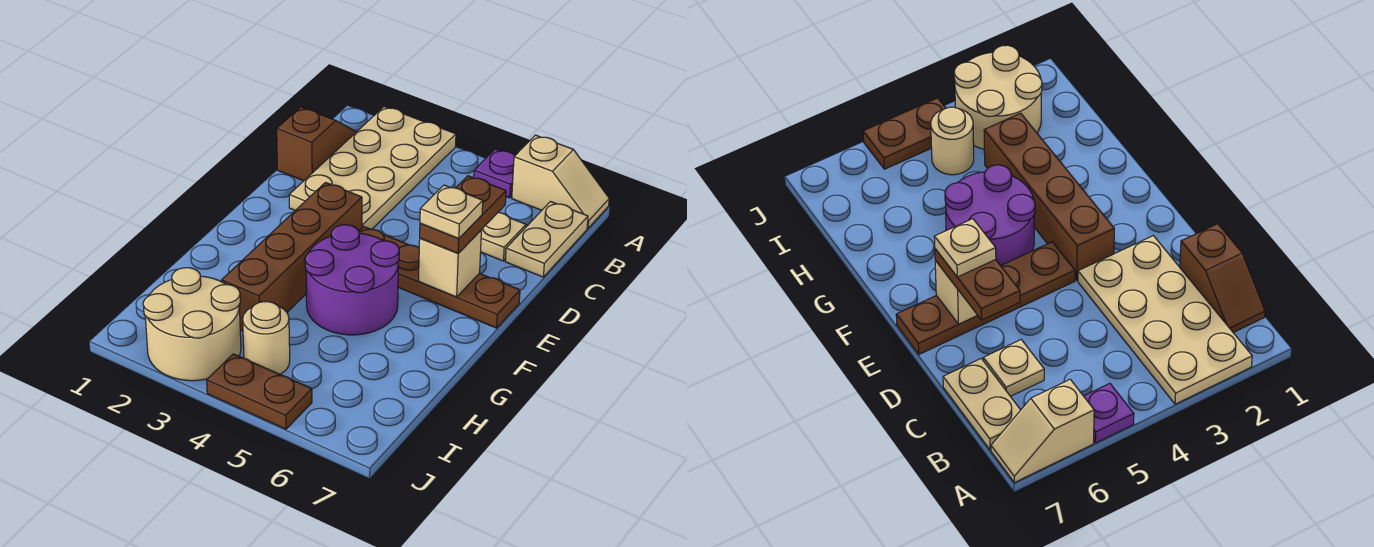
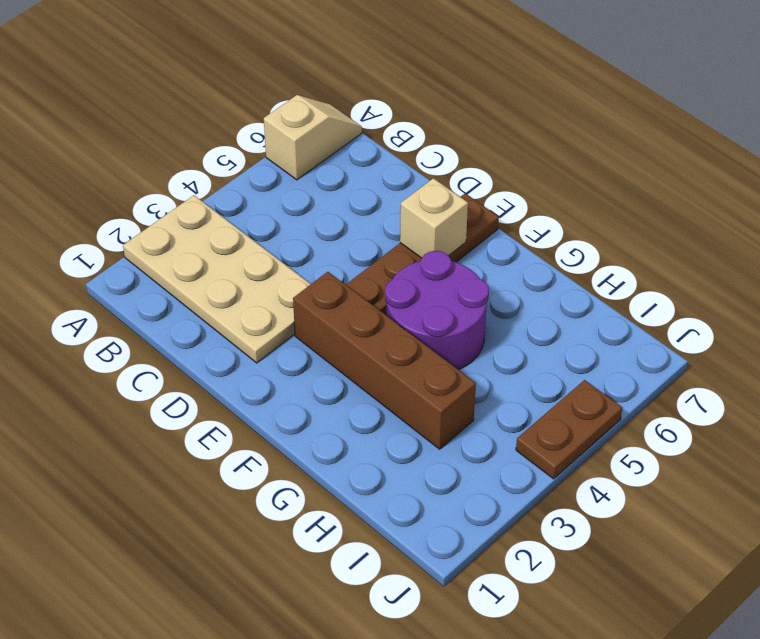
none -> purple 1x1 plate [474,149,515,198]
none -> brown 1x2 slope [277,107,356,181]
none -> tan 1x2 plate [505,202,588,277]

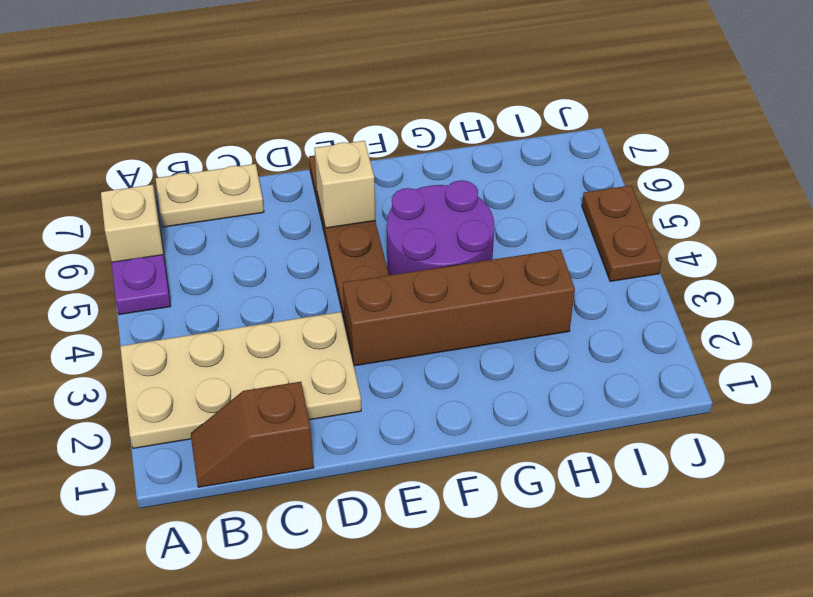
none -> tan 1x1 plate [481,212,526,261]
none -> tan 2x2 round brick [143,268,241,381]
none -> tan 1x1 round brick [243,302,290,374]

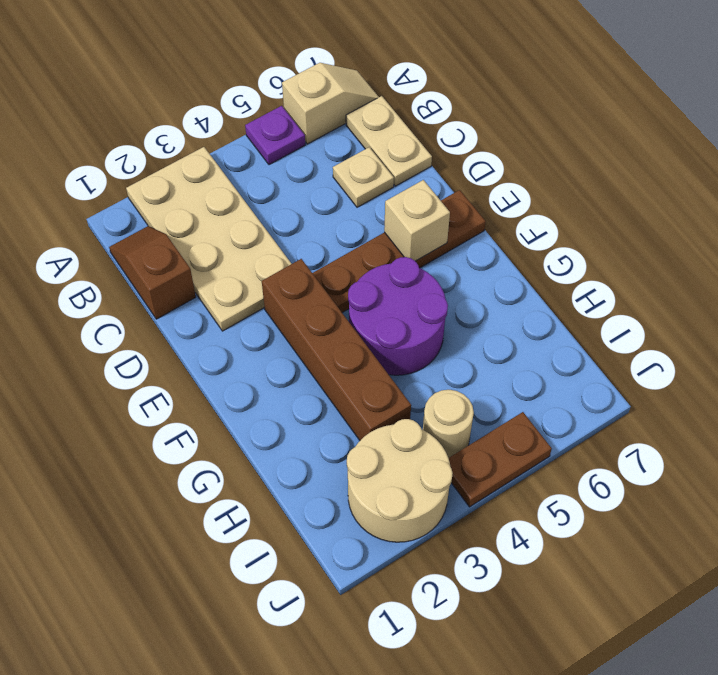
none -> brown 1x2 plate [420,176,506,253]
none -> tan 1x1 plate [420,185,483,239]

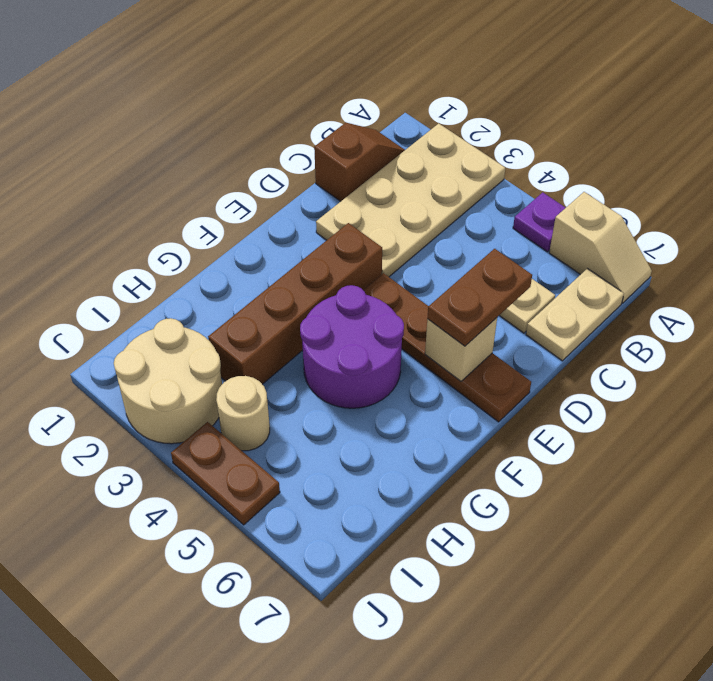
none -> tan 1x1 plate [420,185,483,239]

